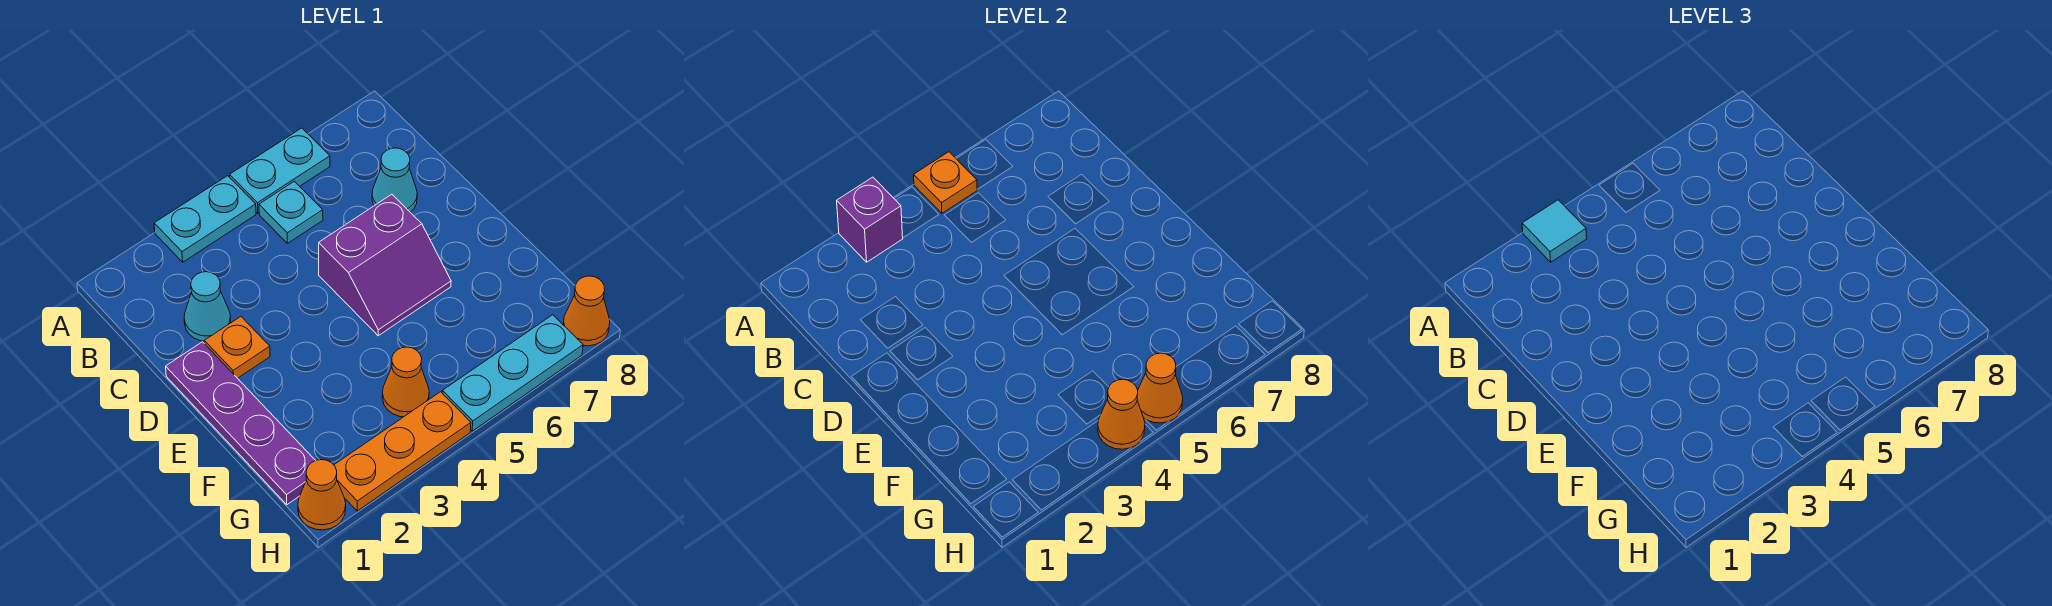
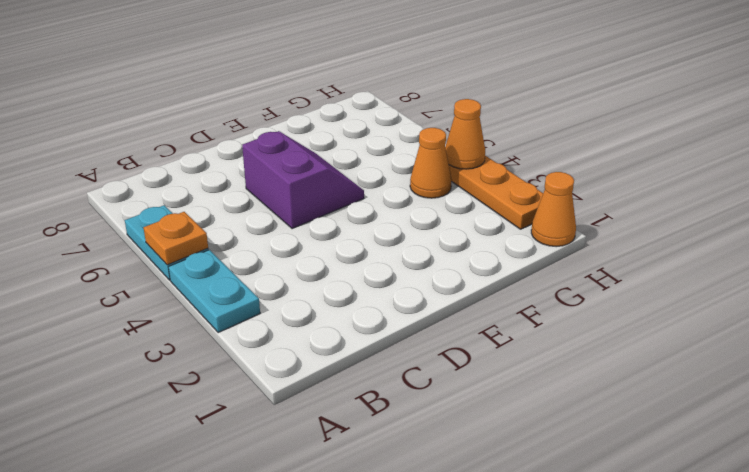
none -> cyan 1x1 plate [259,181,323,243]
none -> cyan 1x1 cone [184,272,231,341]
none -> cyan 1x1 cone [372,148,417,212]

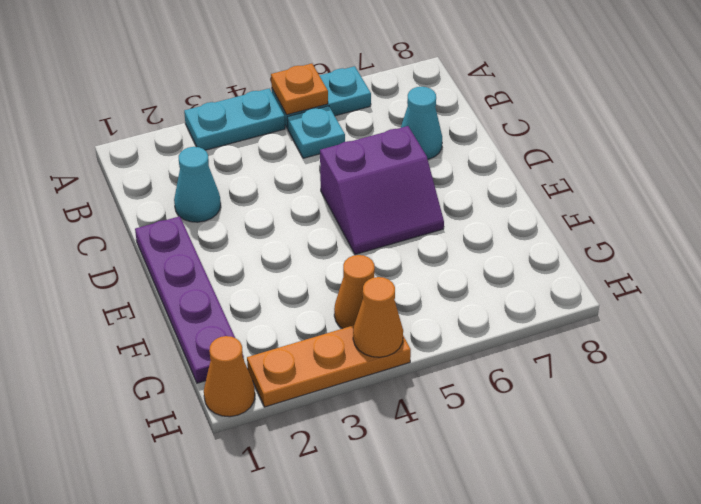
none -> orange 1x1 plate [204,317,270,378]
none -> cyan 1x3 plate [442,315,583,431]
none -> orange 1x1 cone [563,276,610,346]

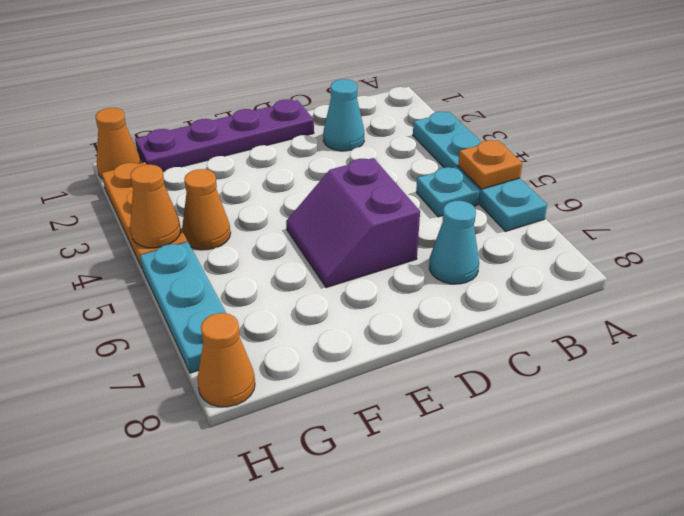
none -> orange 1x1 plate [204,317,270,378]
none -> purple 1x1 brick [837,177,903,262]
none -> orange 1x1 cone [1137,353,1183,423]

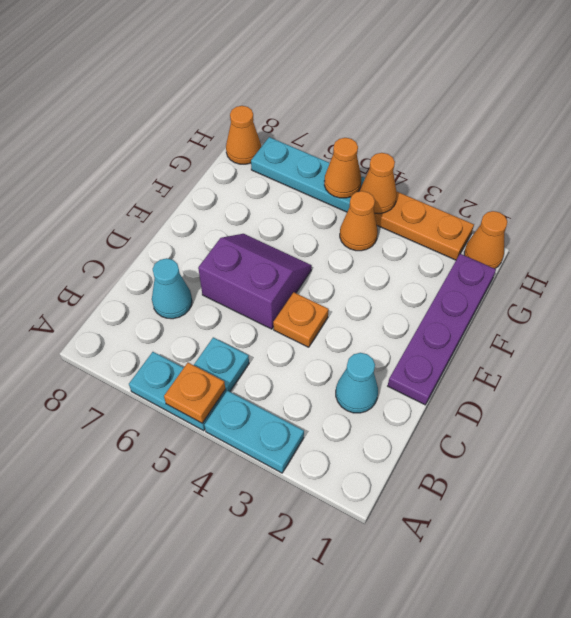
orange 1x1 plate [273,292,329,347] -> orange 1x1 plate moved to [204,317,270,378]
none -> purple 1x1 brick [837,177,903,262]
none -> cyan 1x1 tile [1522,200,1587,262]

